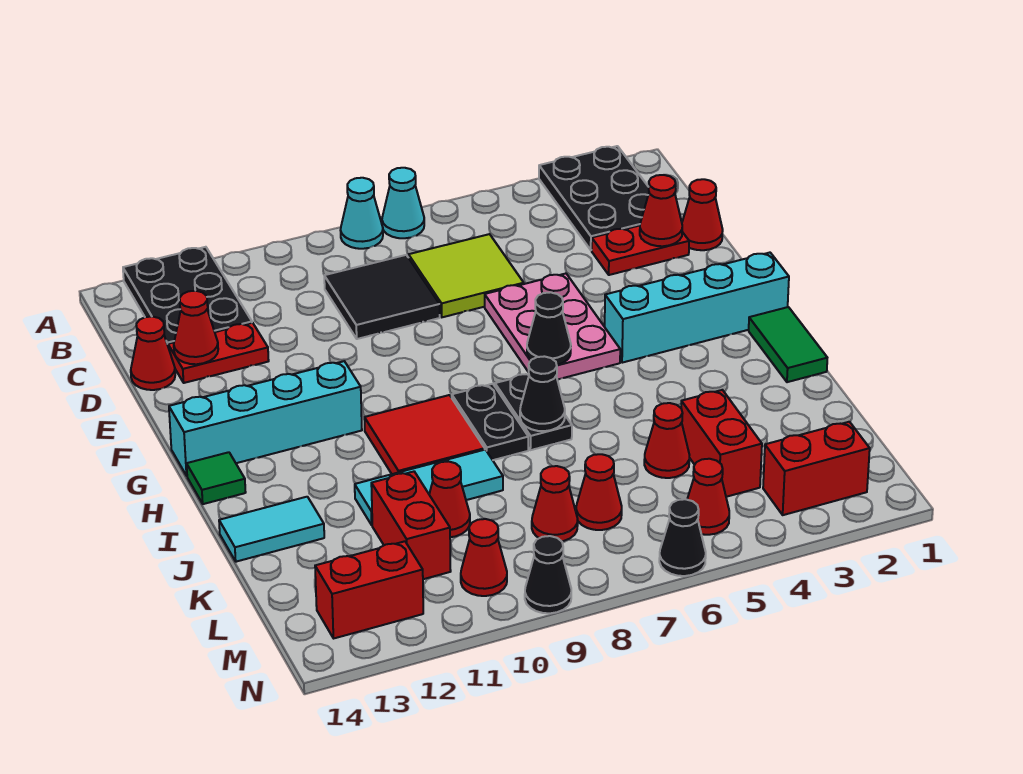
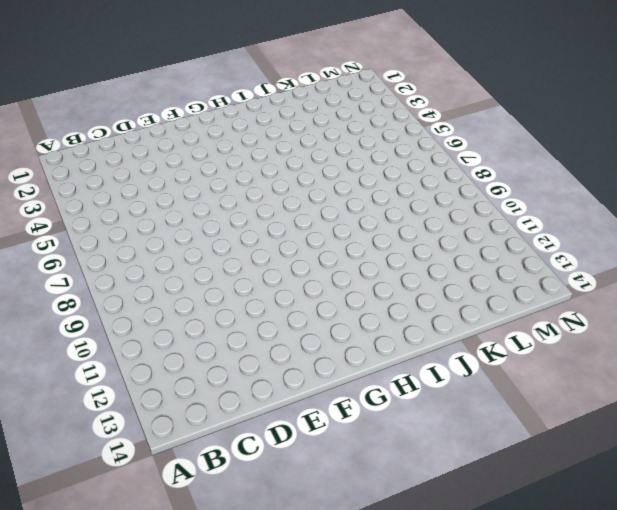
none -> black 2x3 plate [539,146,649,250]
none -> cyan 1x1 cone [382,168,424,238]
none -> cyan 1x1 cone [341,178,383,249]
none -> black 2x3 plate [123,247,252,345]

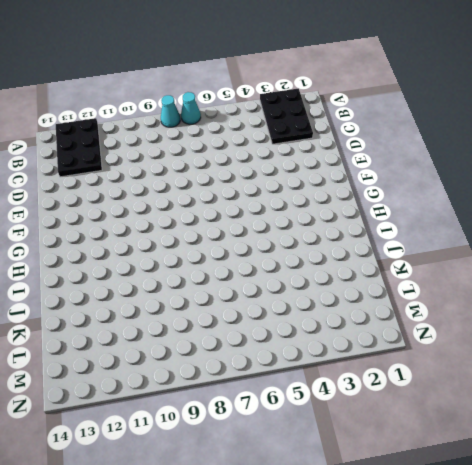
none -> lime 2x2 tile [408,234,524,317]
none -> black 2x2 tile [324,255,440,339]
none -> red 1x1 cone [682,179,723,250]
none -> red 1x2 plate [592,226,689,275]

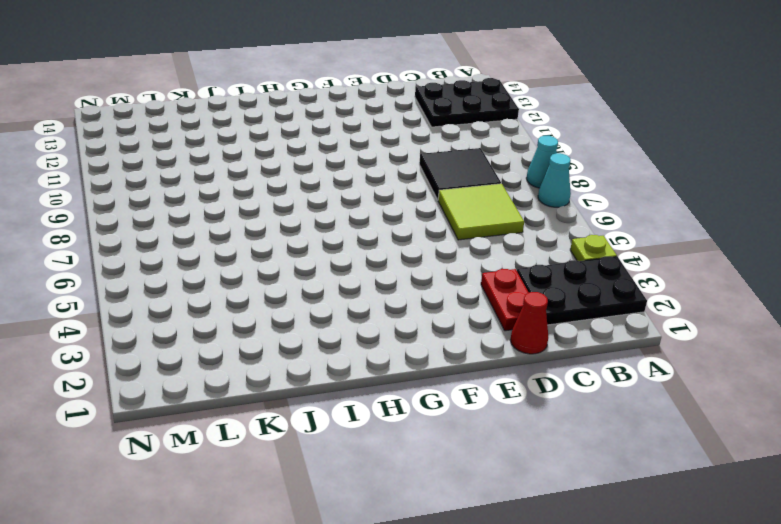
lime 1x1 plate [570,235,617,261] -> none
none -> red 1x2 plate [168,323,269,383]
none -> red 1x1 cone [131,317,175,390]
none -> pink 2x3 plate [485,274,620,380]
none -> cyan 1x4 brick [605,253,789,363]

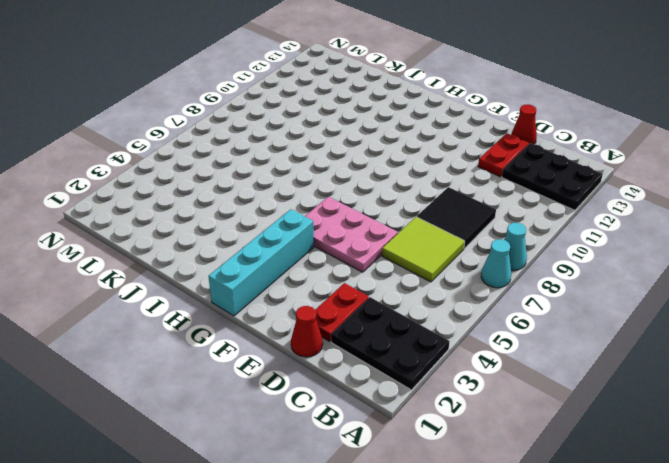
none -> cyan 1x4 brick [169,361,362,476]
none -> green 1x2 tile [749,307,827,382]
none -> black 1x2 plate [495,374,572,450]
none -> black 1x2 plate [452,384,528,460]

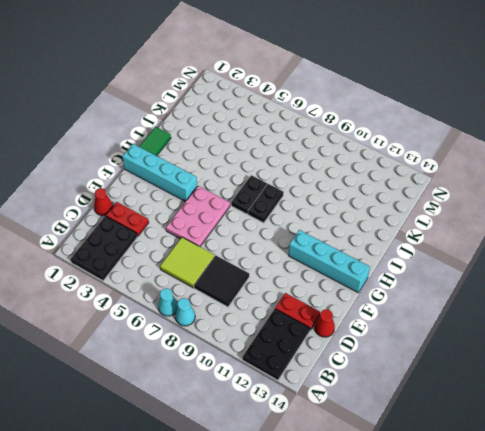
none -> red 2x2 tile [364,395,485,474]
none -> green 1x1 tile [187,452,246,504]
none -> cyan 1x3 tile [355,450,503,525]
none -> cyan 1x2 tile [219,497,324,562]

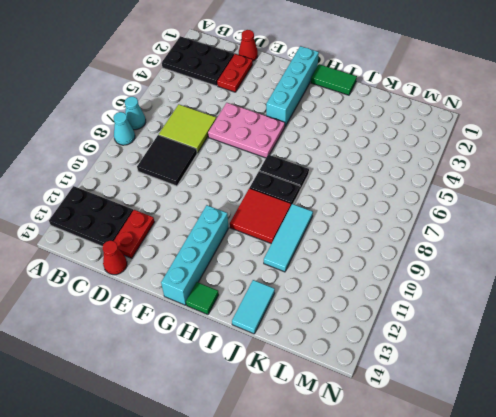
none -> red 1x2 brick [681,390,762,497]
none -> red 1x1 cone [644,403,689,478]
none -> red 1x1 cone [429,461,470,537]
none -> red 1x2 brick [371,472,451,579]

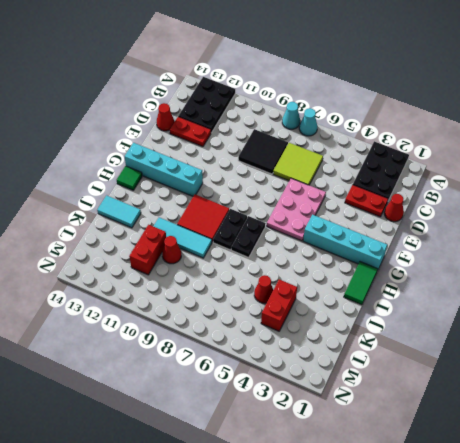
none -> red 1x1 cone [576,454,622,530]
none -> red 1x1 cone [532,466,578,541]
none -> red 1x2 brick [763,422,870,515]
none -> red 1x1 cone [687,459,729,535]

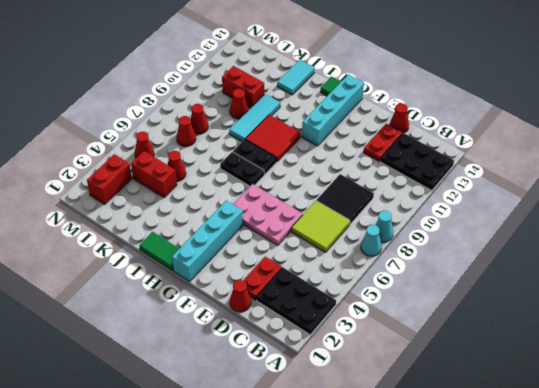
none -> red 1x1 cone [461,519,507,596]
none -> red 1x2 brick [315,541,423,638]
none -> black 1x1 cone [659,499,706,576]
none -> black 1x1 cone [525,536,571,613]

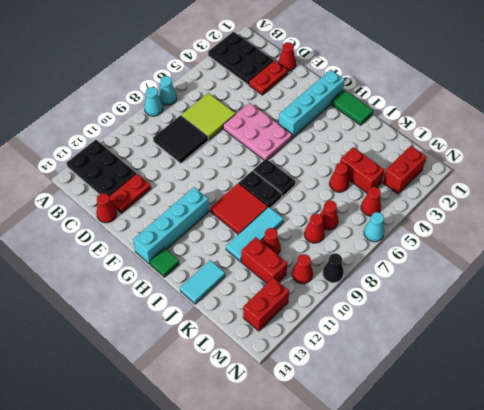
cyan 1x1 cone [364,212,384,242] -> black 1x1 cone [659,499,706,576]
none -> red 1x1 cone [640,175,682,246]
none -> red 1x1 cone [174,291,218,364]
none -> black 1x1 cone [527,292,571,365]
none -> black 1x1 cone [520,356,565,431]

